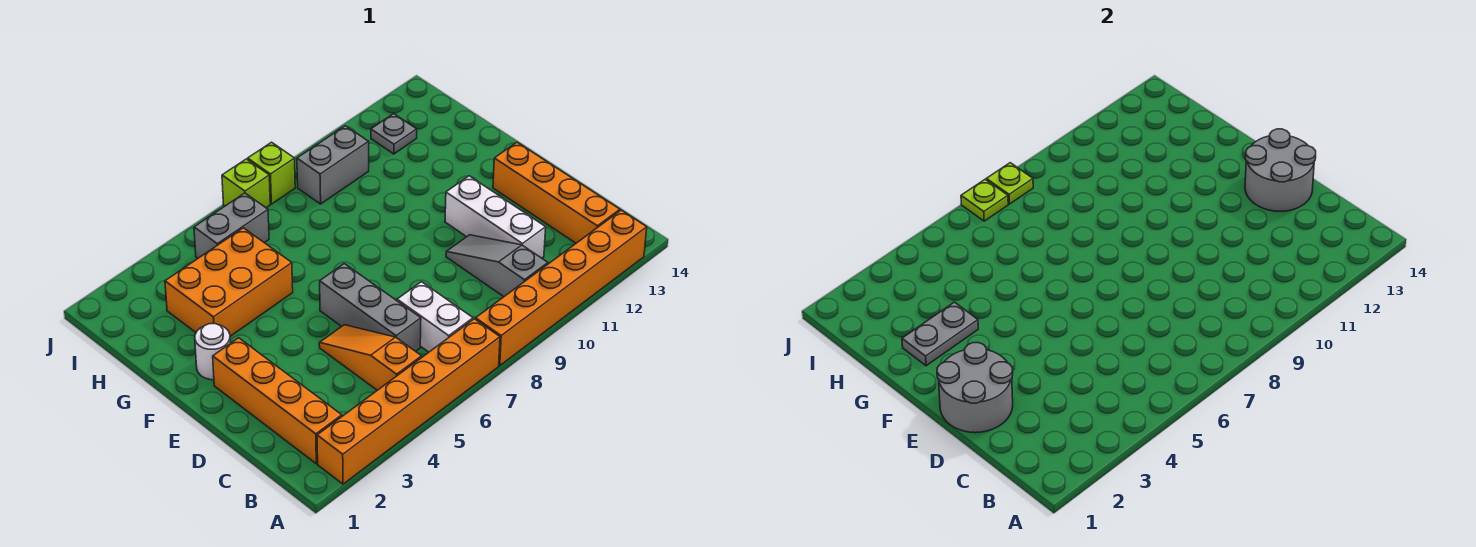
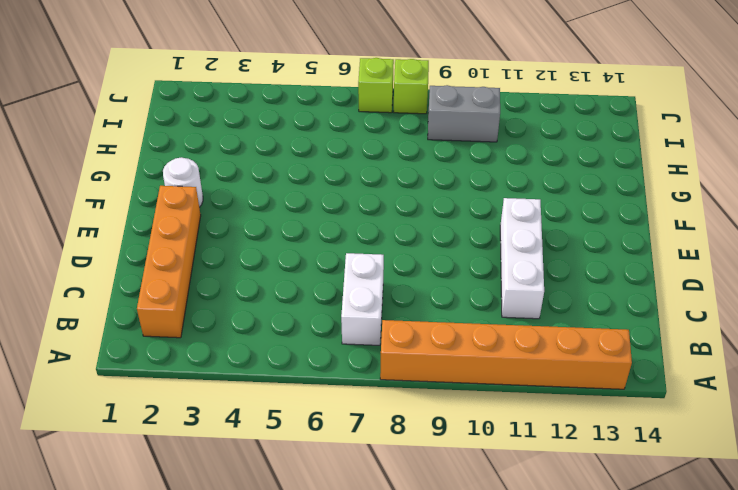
none -> orange 1x6 brick [317,319,500,484]
none -> orange 1x3 slope [319,325,422,390]
none -> grey 1x3 slope [446,235,548,297]

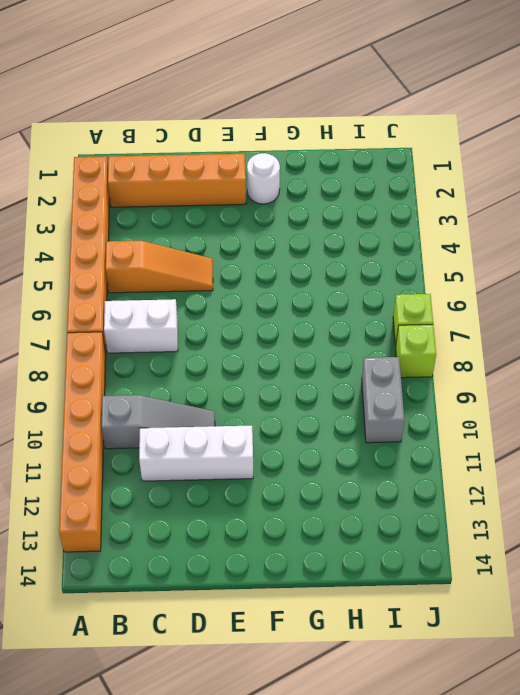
none -> orange 1x4 brick [493,142,620,243]
none -> grey 1x3 brick [320,264,421,351]
none -> orange 2x3 brick [165,228,293,336]

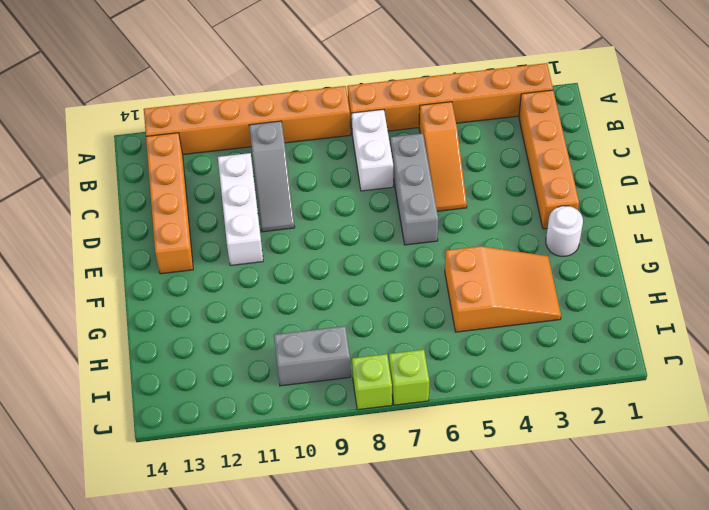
orange 2x3 slope [445,246,561,332] -> orange 2x3 brick [165,228,293,336]
none -> grey 1x2 brick [194,193,269,258]
none -> grey 1x1 plate [371,114,417,154]
none -> grey 2x2 round brick [937,343,1013,433]

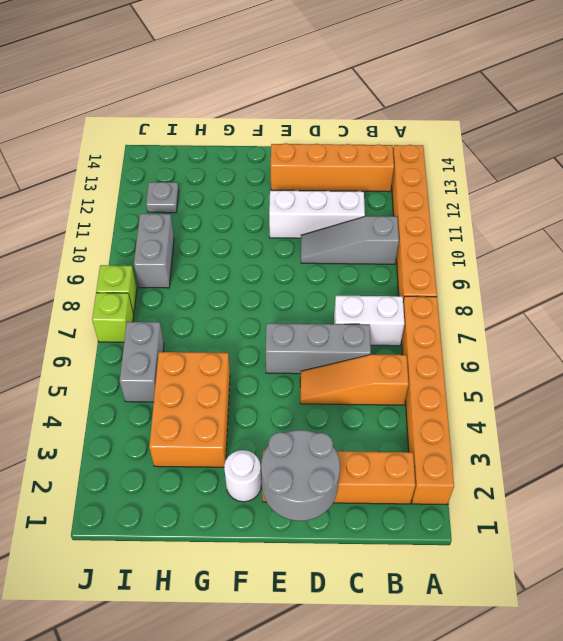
none -> grey 2x2 round brick [1245,129,1316,211]
none -> grey 1x2 plate [902,302,978,366]
none -> lime 1x1 plate [961,179,1008,221]

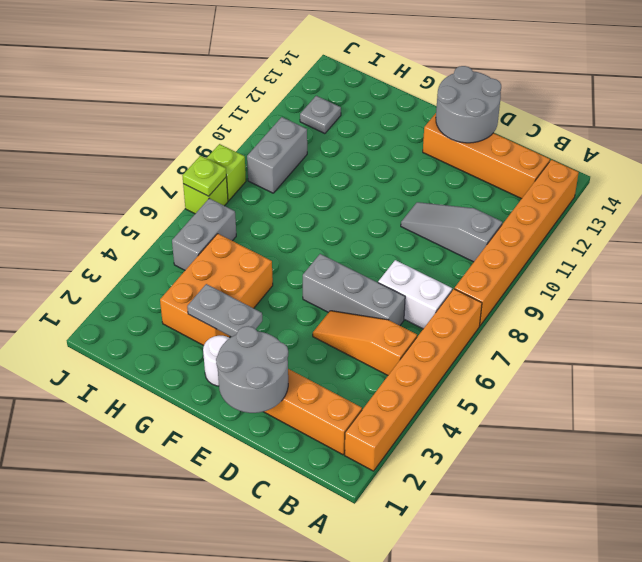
grey 1x2 plate [187,284,262,337] -> grey 1x2 plate turned to [902,302,978,366]
none -> white 1x3 brick [445,176,546,258]
none -> lime 1x1 plate [986,163,1033,204]

